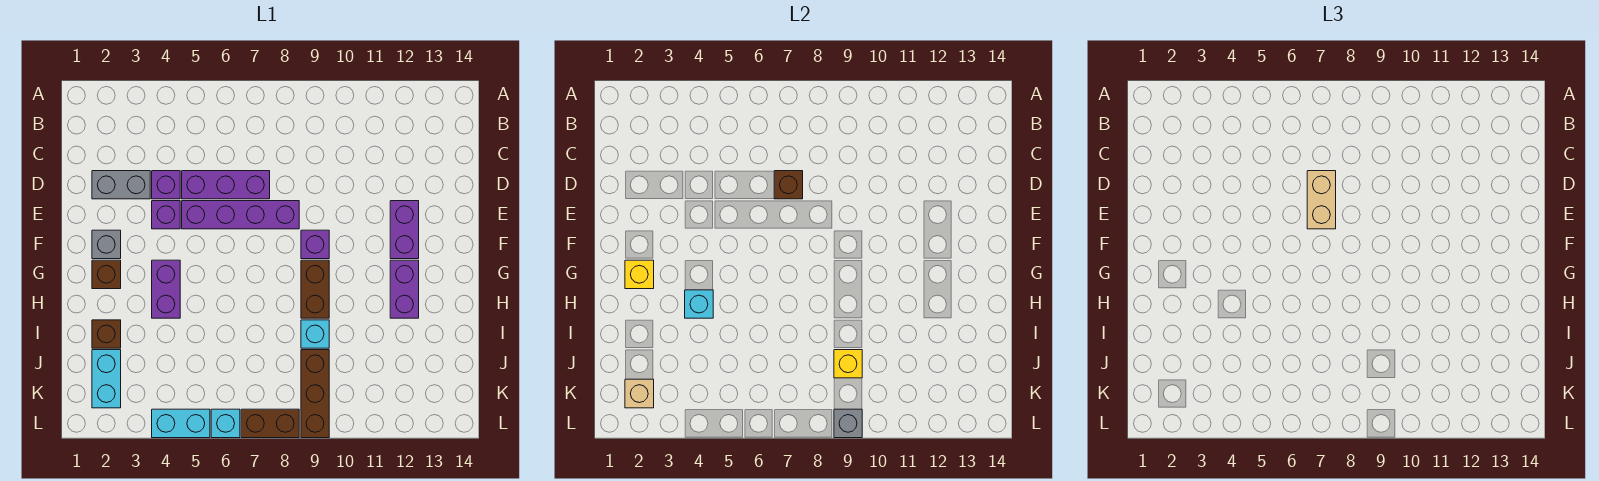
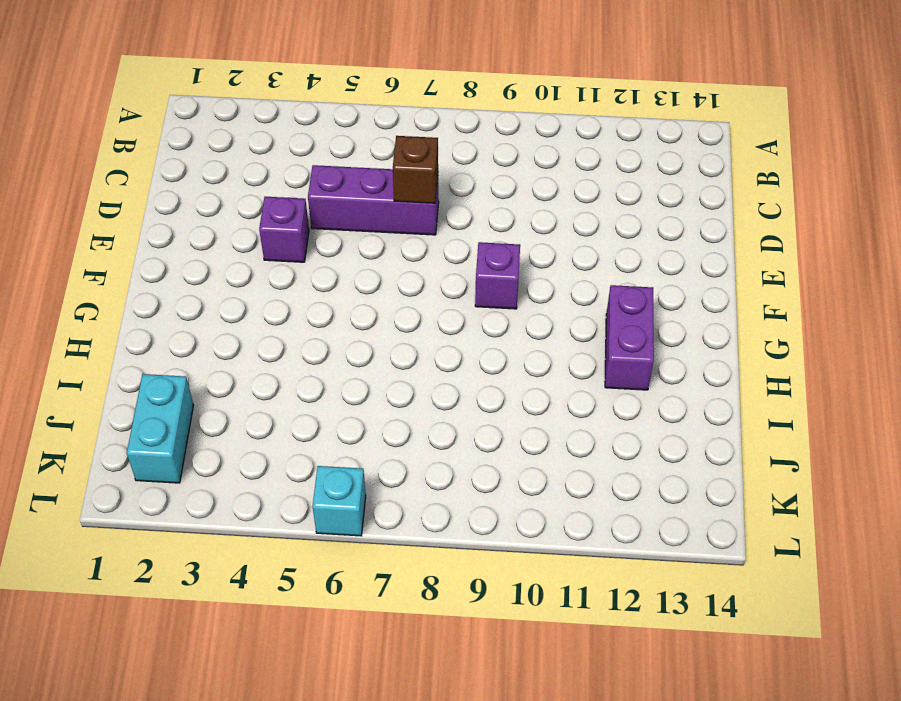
none -> grey 1x2 brick [92,171,150,199]
none -> purple 1x1 brick [152,171,180,199]
none -> purple 1x4 brick [182,201,299,229]

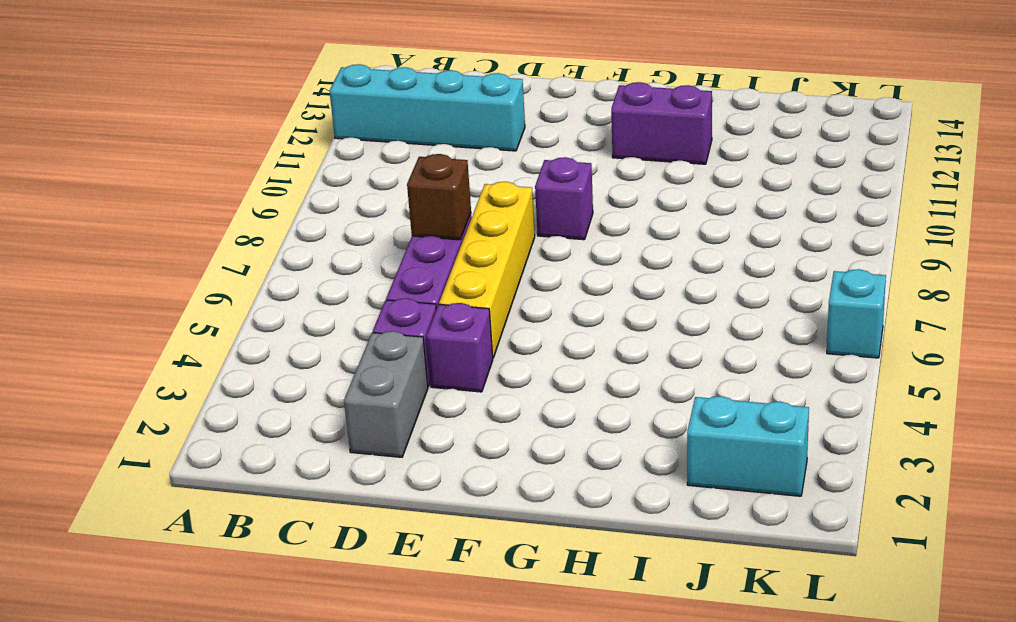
cyan 1x4 brick [329,64,525,151] -> none
yellow 1x4 brick [439,182,535,358] -> purple 1x4 brick [182,201,299,229]
none -> purple 1x2 brick [390,201,419,259]
none -> grey 1x1 brick [92,230,121,259]
none -> brown 1x1 brick [92,260,121,289]

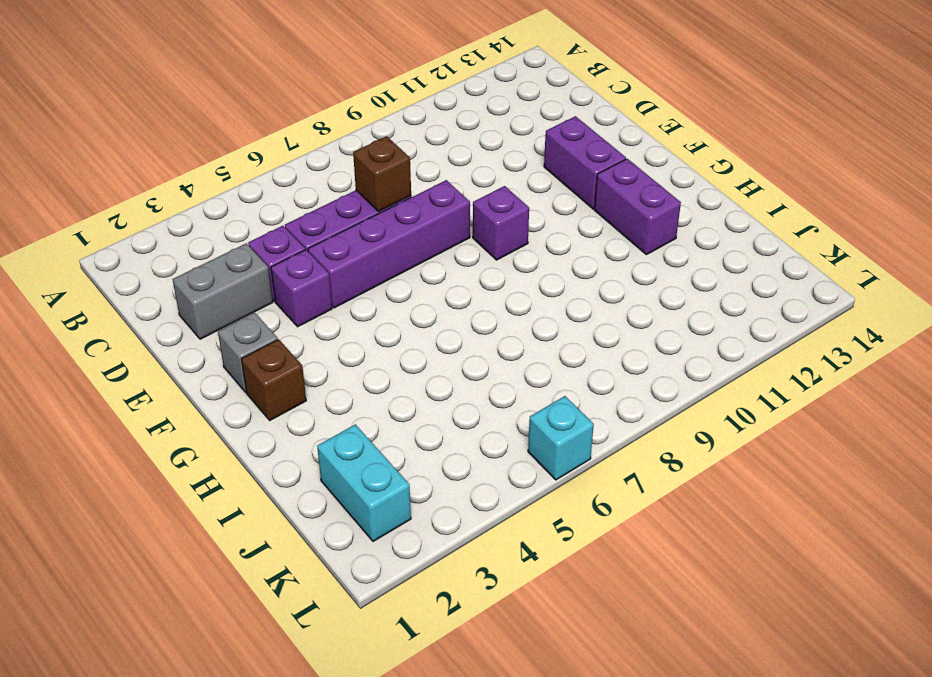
none -> purple 1x2 brick [152,260,180,318]
none -> brown 1x2 brick [301,260,329,318]
none -> brown 1x1 brick [92,320,121,348]

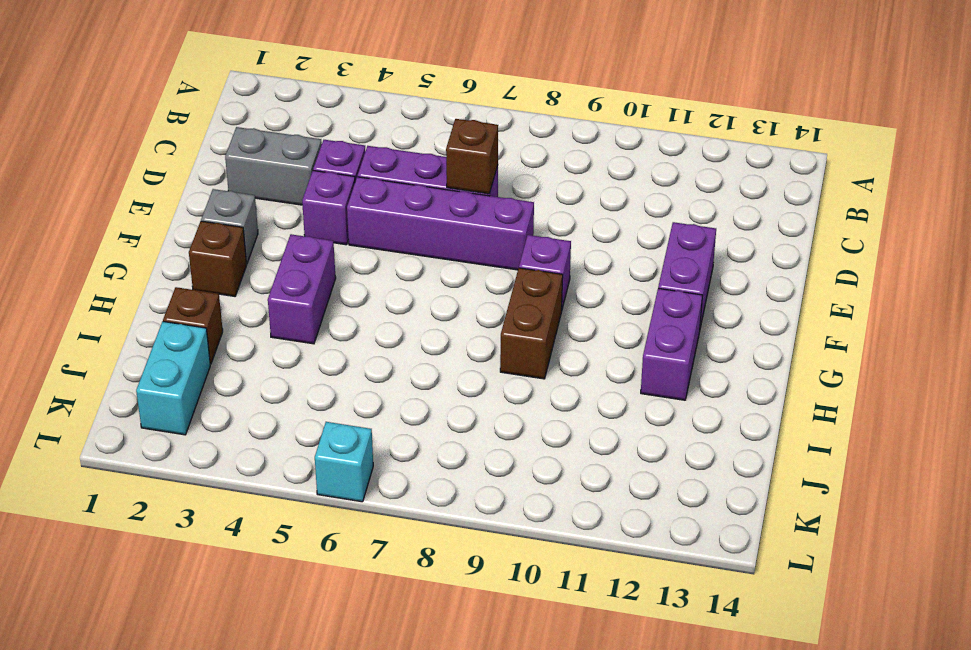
none -> cyan 1x1 brick [301,320,329,348]
none -> brown 1x3 brick [301,350,329,438]
none -> cyan 1x2 brick [152,409,210,438]

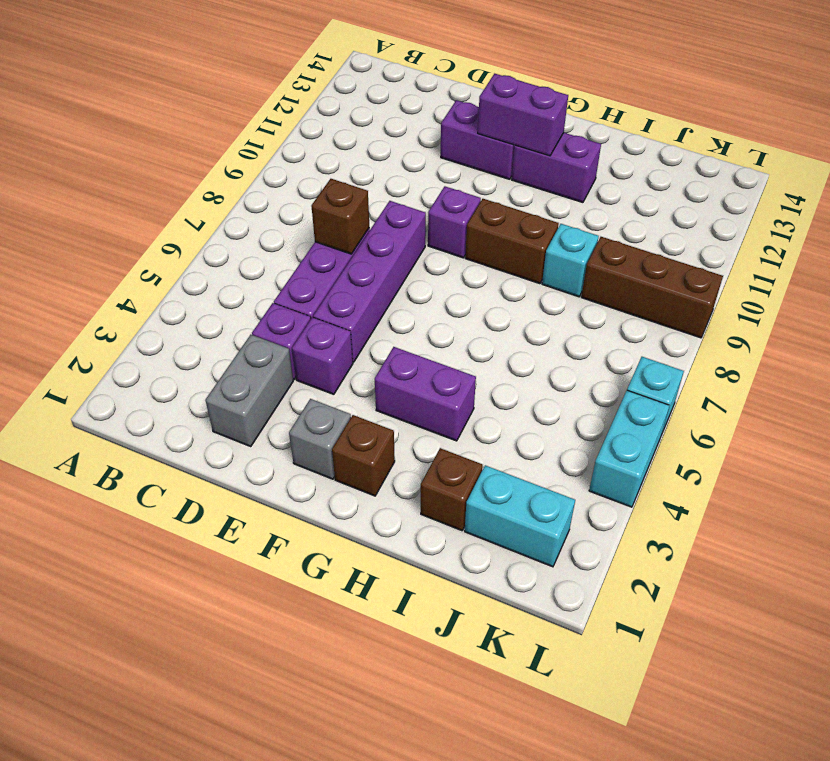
purple 1x2 brick [478,74,568,156] -> none
none -> brown 1x2 brick [241,409,299,438]
none -> yellow 1x1 brick [625,260,654,289]
none -> cyan 1x1 brick [685,290,713,318]

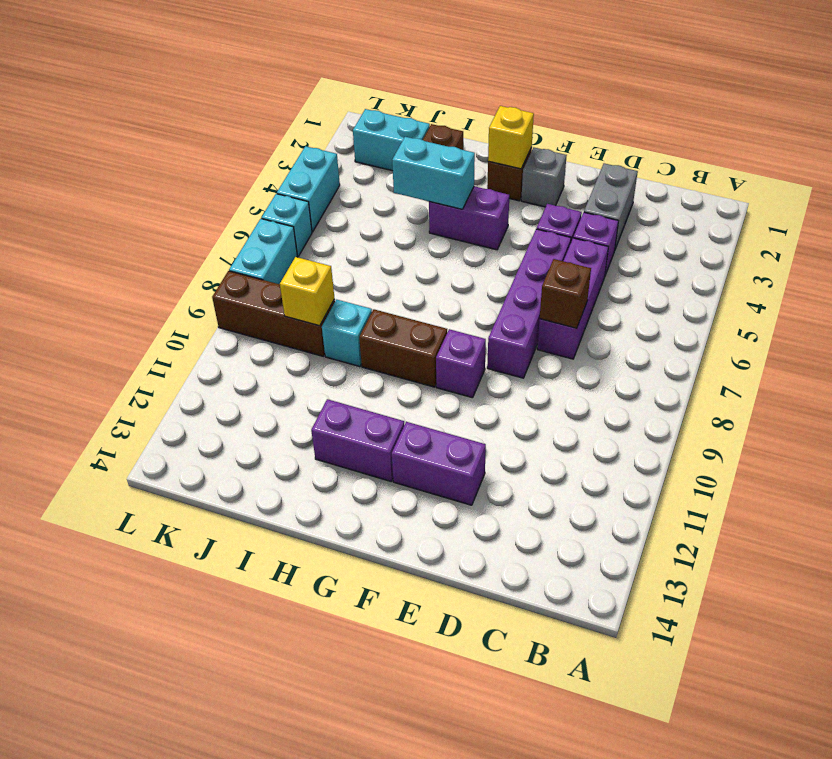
cyan 1x2 brick [392,137,475,209] -> cyan 1x1 brick [685,290,713,318]
cyan 1x2 brick [229,219,297,284] -> brown 1x2 brick [241,409,299,438]
none -> tan 1x1 brick [625,379,654,408]
none -> grey 1x1 brick [834,409,862,438]
none -> tan 1x2 brick [1307,171,1336,229]

